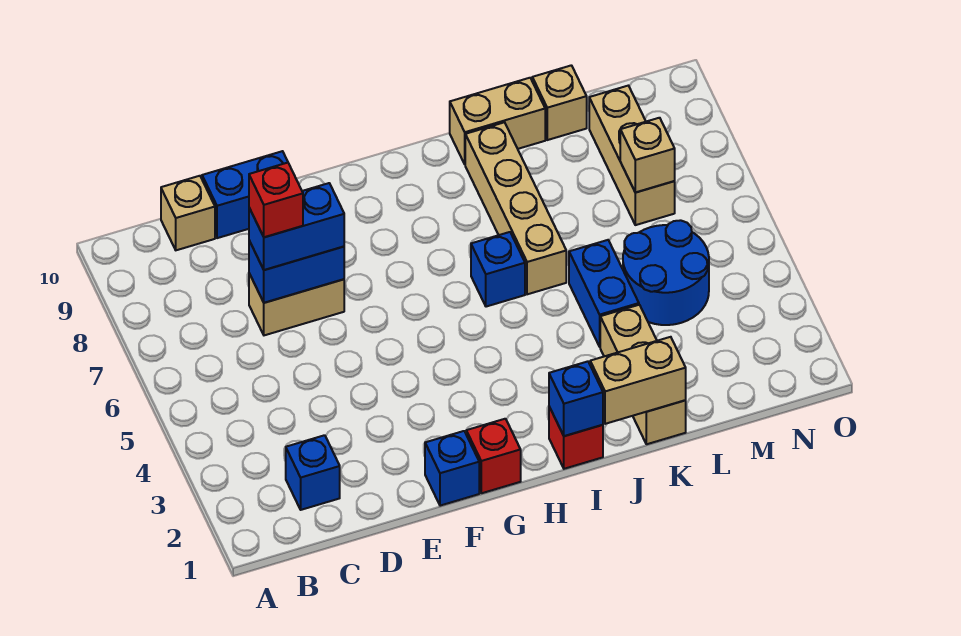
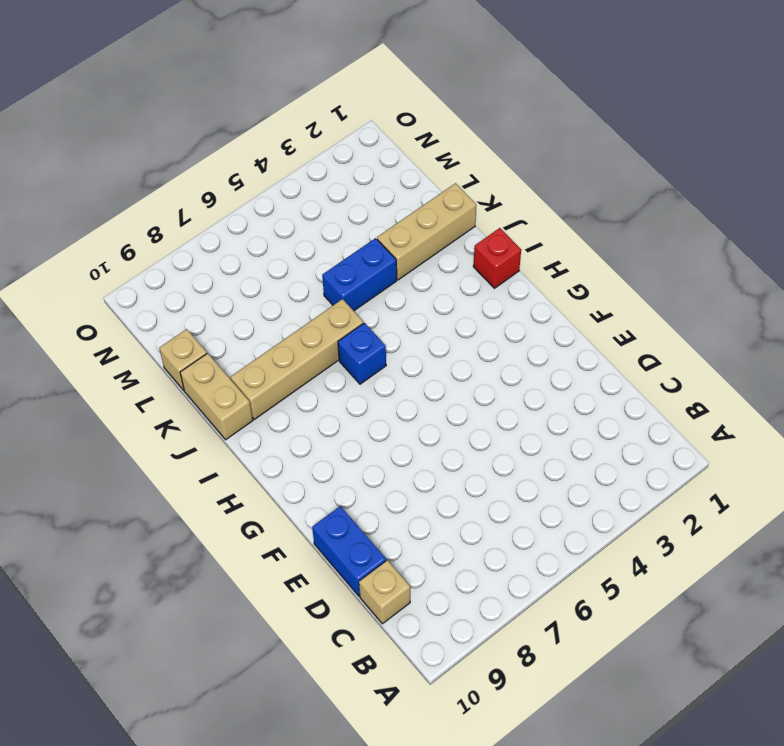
none -> blue 1x1 brick [286,435,340,510]
none -> tan 1x2 brick [249,274,344,335]
none -> blue 1x1 brick [425,431,479,506]

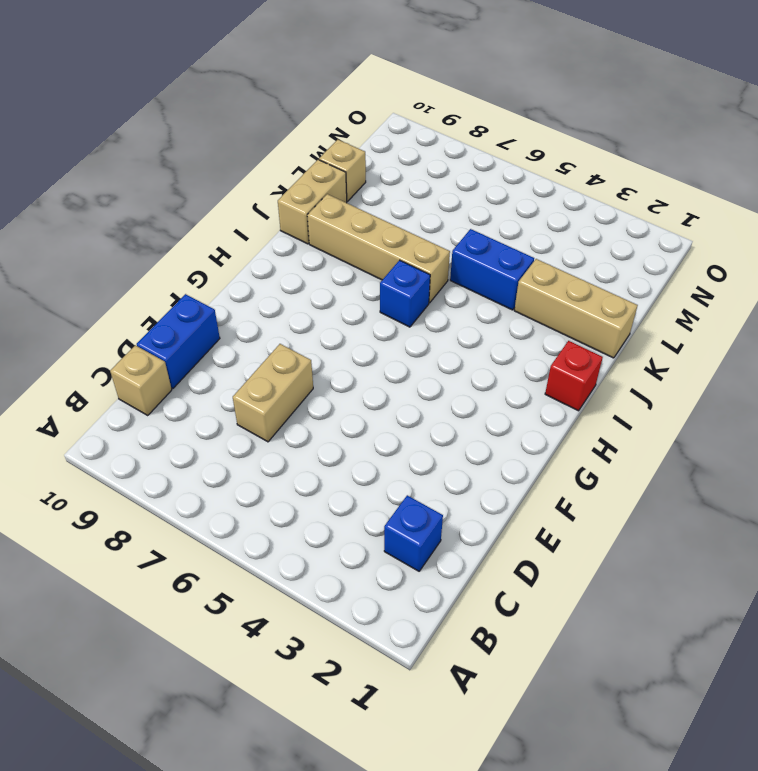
none -> blue 1x1 brick [425,431,479,506]
none -> red 1x1 brick [466,419,521,493]
none -> blue 2x2 round brick [623,220,709,325]

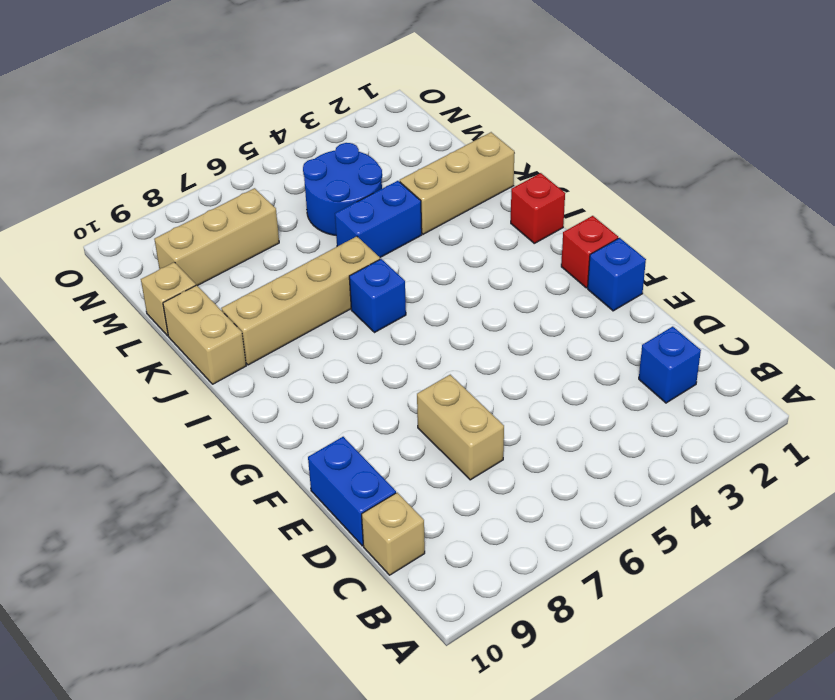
none -> blue 1x2 brick [249,241,344,303]
none -> blue 1x1 brick [549,361,603,436]
none -> tan 1x2 brick [590,337,686,424]

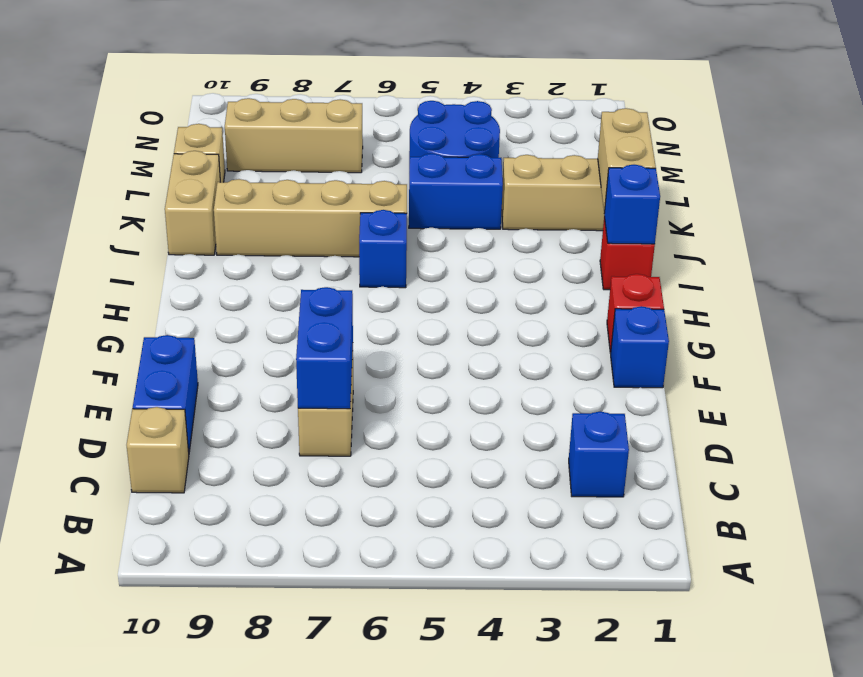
none -> tan 1x1 brick [620,118,675,193]
none -> blue 1x2 brick [249,183,344,270]
none -> red 1x1 brick [249,163,303,237]

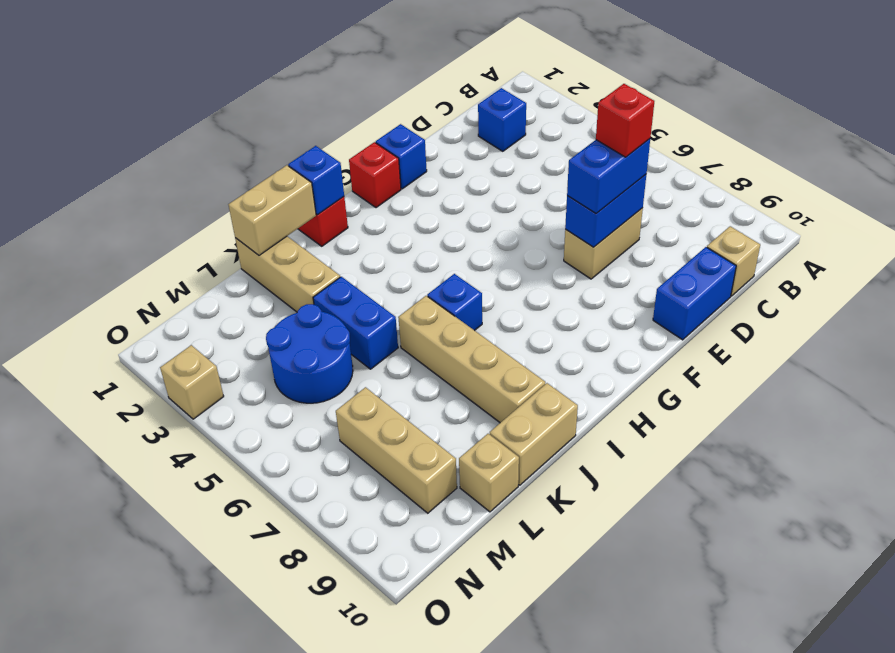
tan 1x1 brick [160,345,224,419] -> tan 1x1 brick moved to [620,118,675,193]

